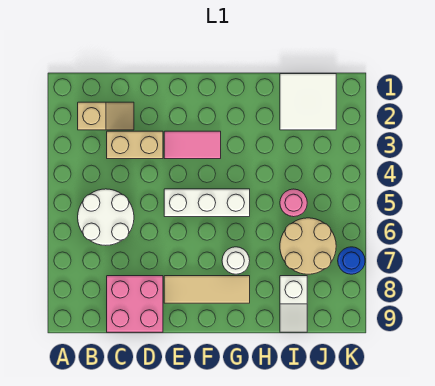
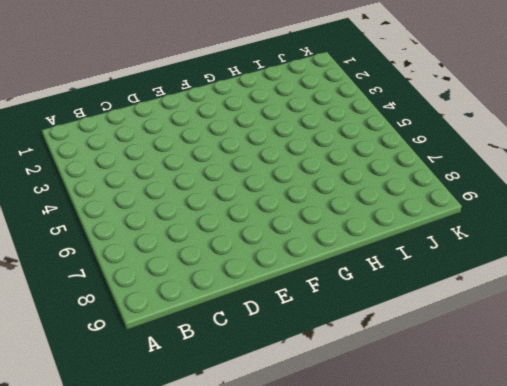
none -> tan 1x2 slope [78,102,134,130]
none -> white 2x2 round brick [78,189,134,245]
none -> tan 1x2 brick [107,131,163,159]

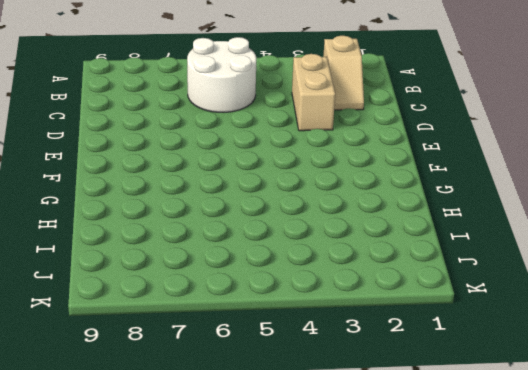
none -> pink 2x2 brick [107,276,163,332]
none -> pink 1x2 tile [164,131,221,159]
none -> white 1x3 brick [164,189,250,217]

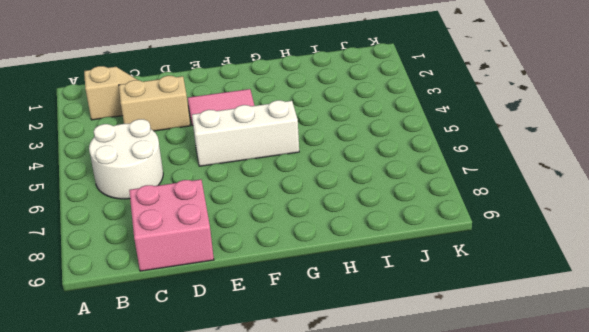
none -> tan 1x3 tile [164,276,250,303]
none -> white 1x1 round brick [222,247,250,274]
none -> white 2x2 tile [280,74,336,130]

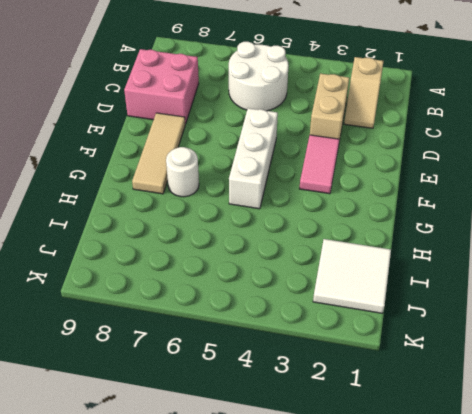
none -> pink 1x1 round brick [280,189,307,217]
none -> tan 2x2 round brick [280,218,336,274]
none -> white 1x2 slope [280,276,307,332]

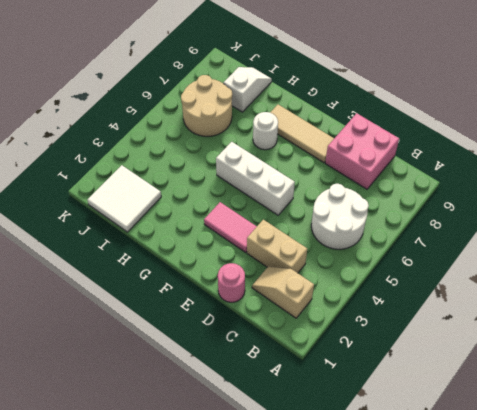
pink 1x1 round brick [218,263,245,302] -> pink 1x1 round brick moved to [280,189,307,217]
none -> blue 1x1 round brick [338,247,365,274]

